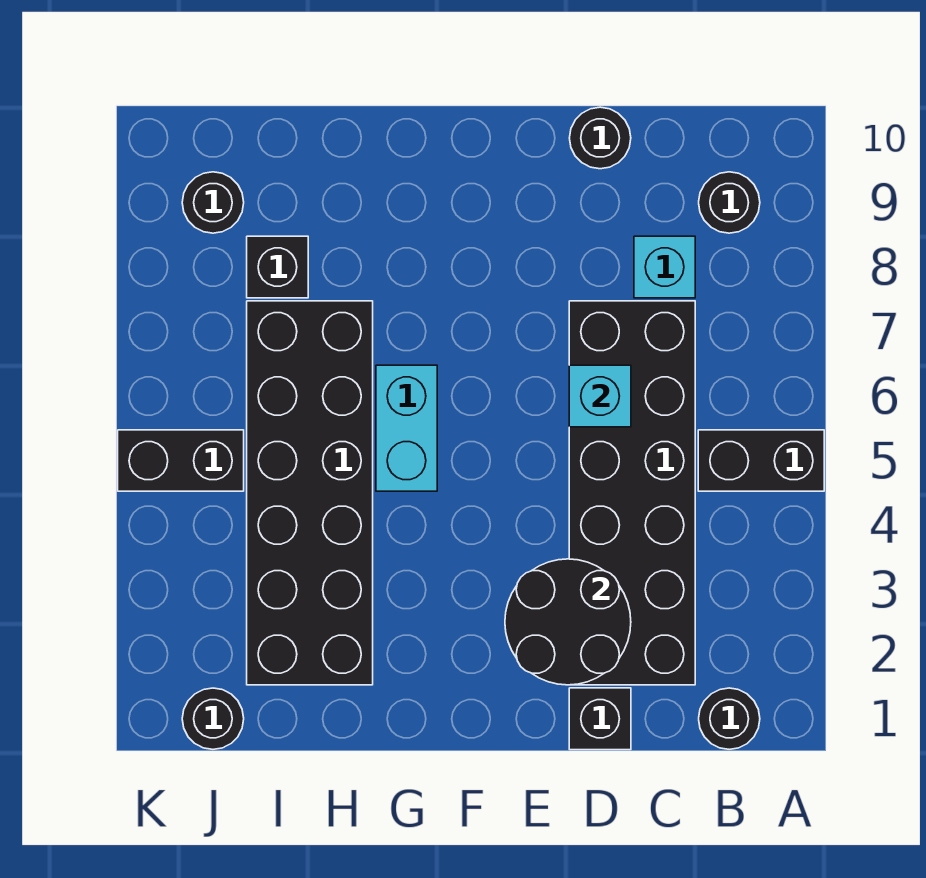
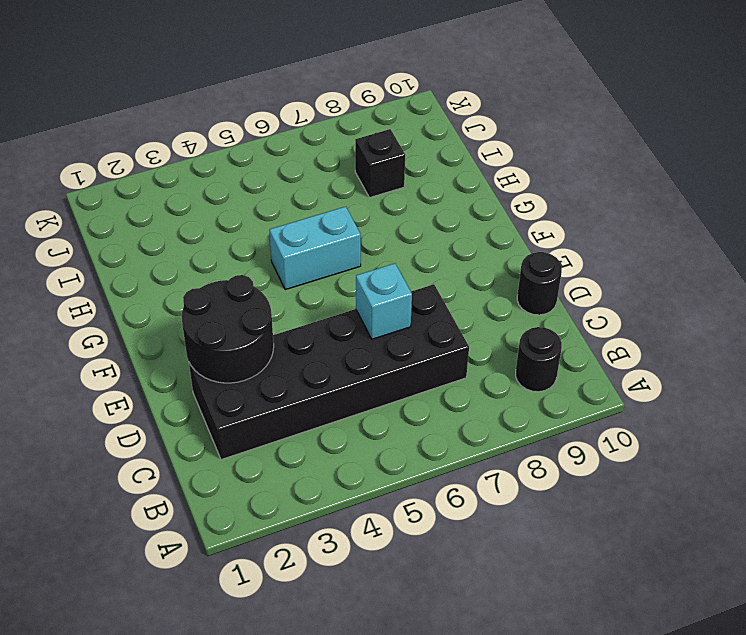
none -> black 1x2 brick [698,430,824,491]
none -> black 1x1 round brick [699,688,760,749]
none -> cyan 1x1 brick [634,236,695,298]

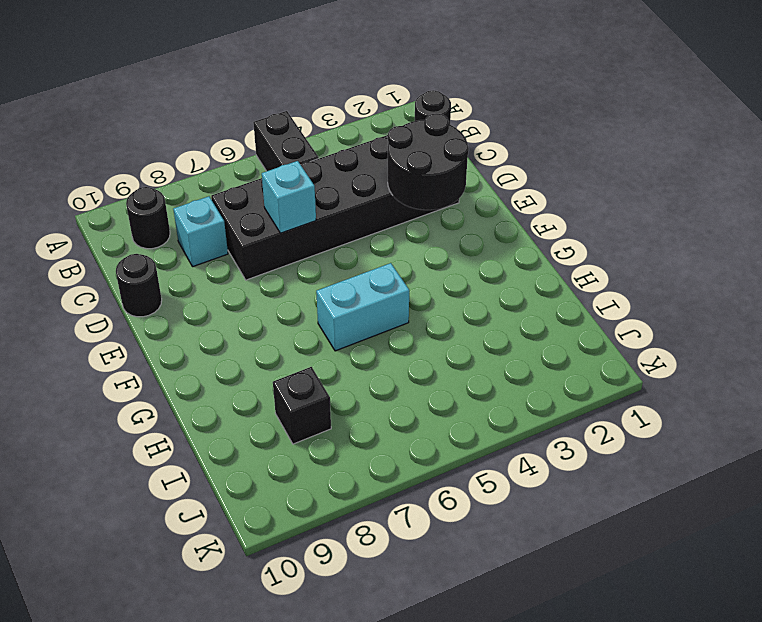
none -> black 1x1 brick [569,688,631,750]
none -> black 2x6 brick [247,301,373,685]
none -> black 1x1 round brick [182,688,244,749]

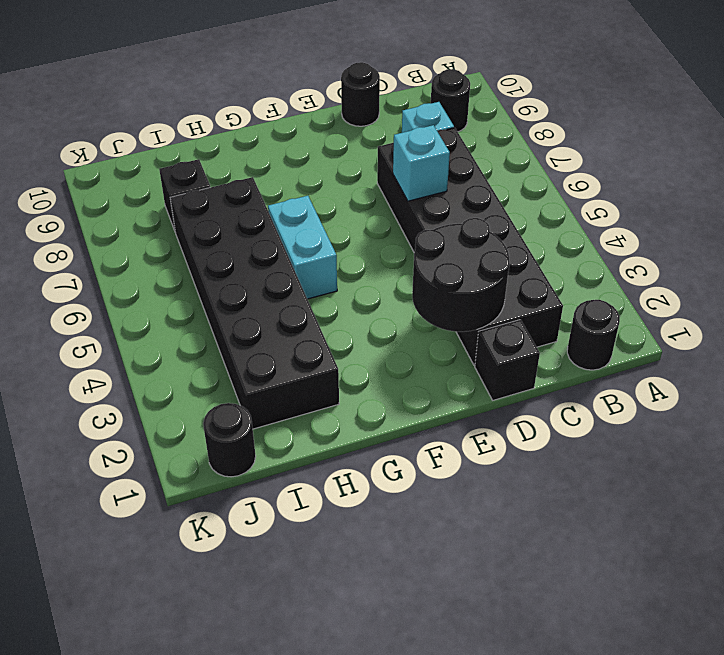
none -> black 1x2 brick [698,430,824,491]
none -> black 1x2 brick [118,430,244,491]
none -> black 1x1 round brick [182,172,244,233]

